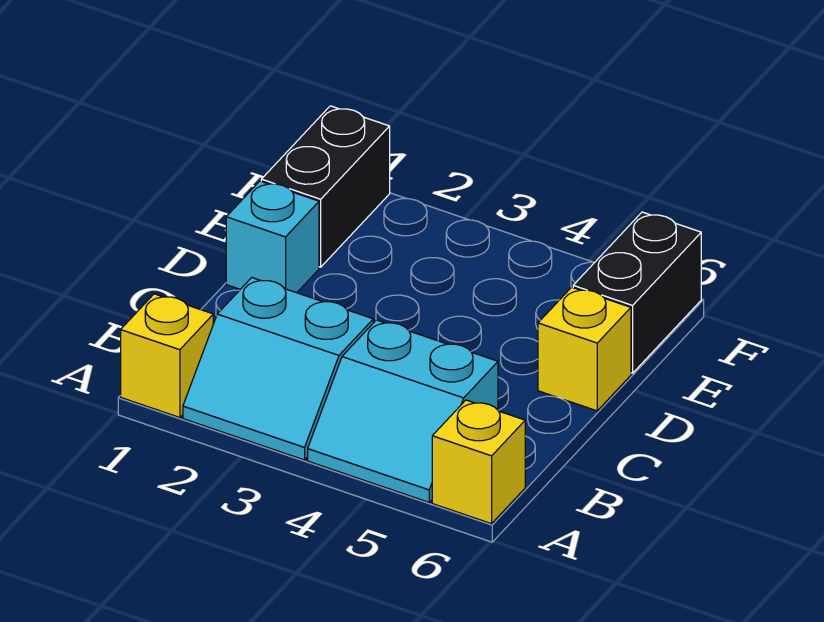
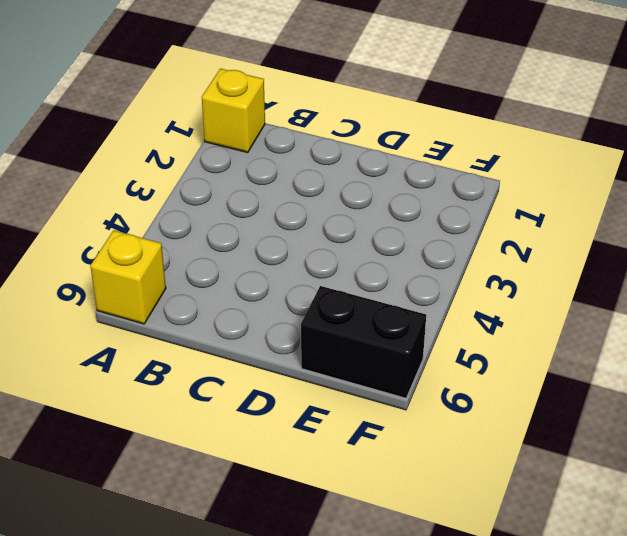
none -> cyan 2x2 slope [183,278,373,460]
none -> cyan 2x2 slope [308,320,498,502]

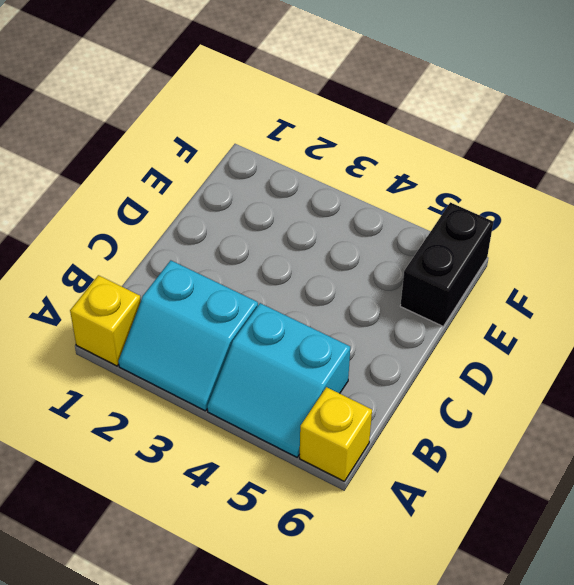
none -> cyan 1x1 brick [226,181,319,293]
none -> yellow 1x1 brick [538,287,631,411]

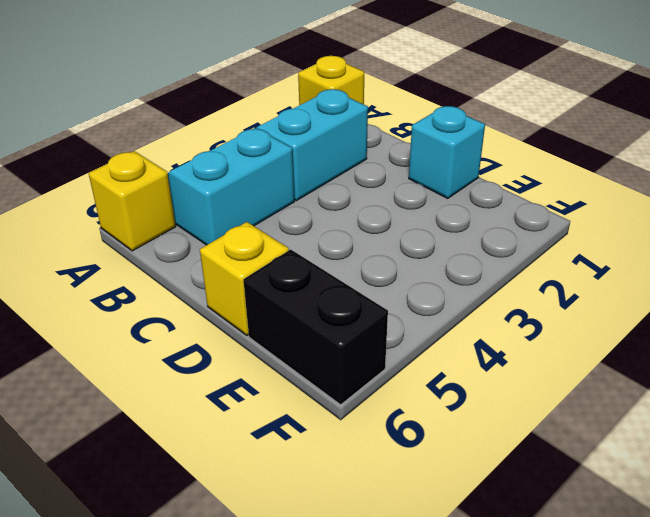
none -> black 1x2 brick [261,106,390,267]

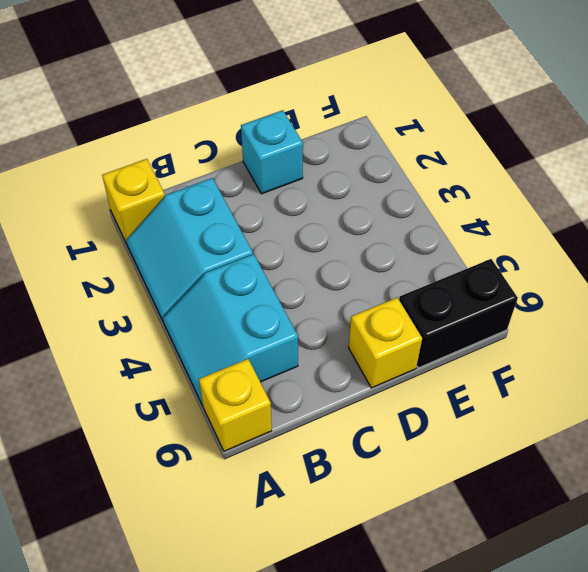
none -> black 1x2 brick [261,106,390,267]

